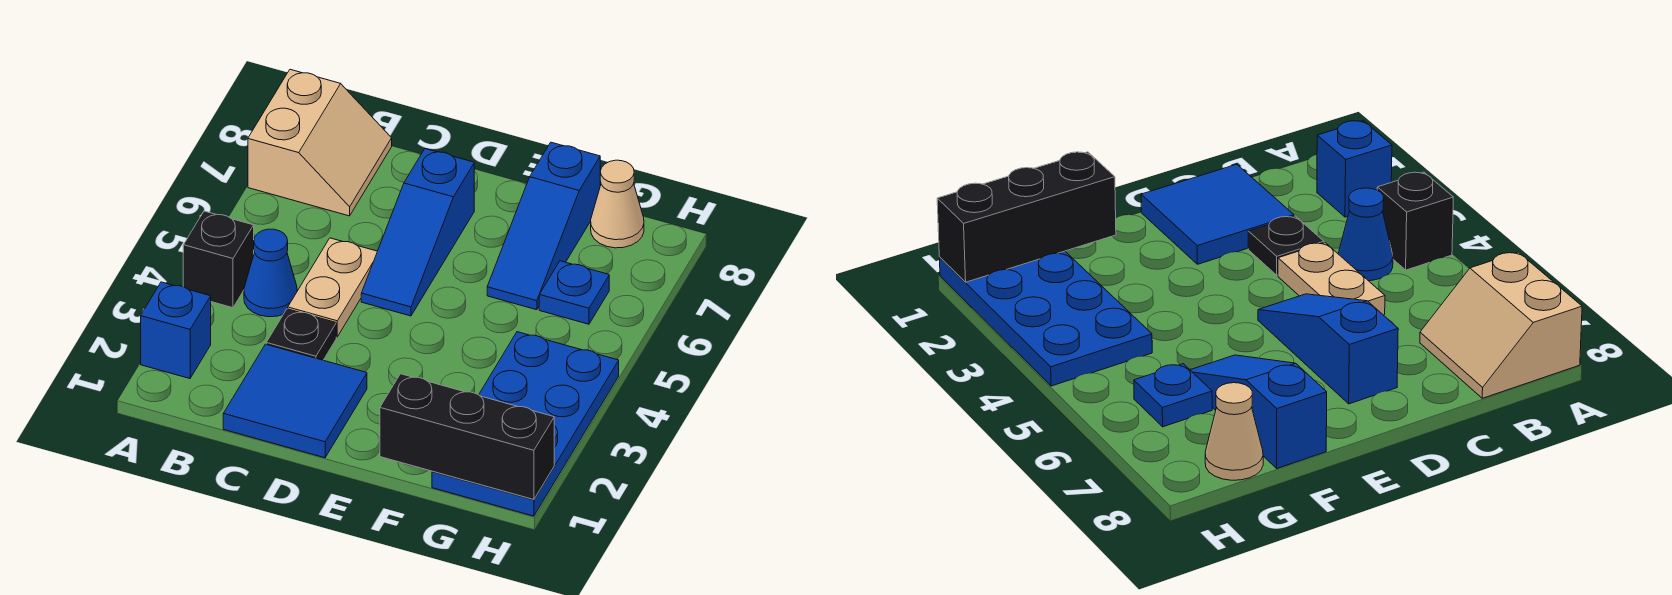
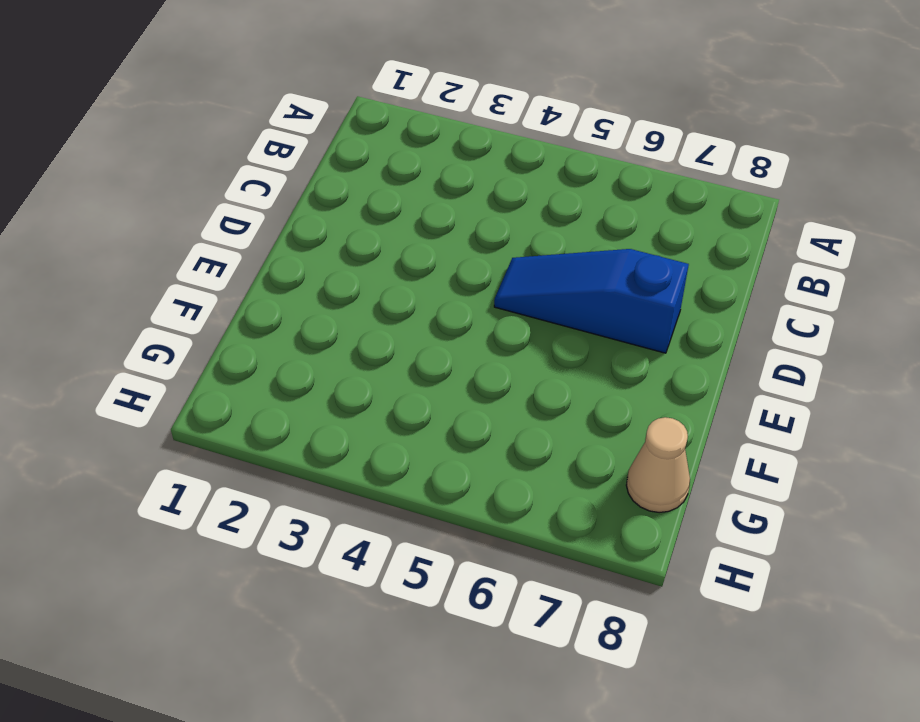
none -> blue 1x1 brick [141,282,211,379]
none -> black 1x1 brick [183,211,254,308]
none -> tan 2x2 slope [248,69,392,216]

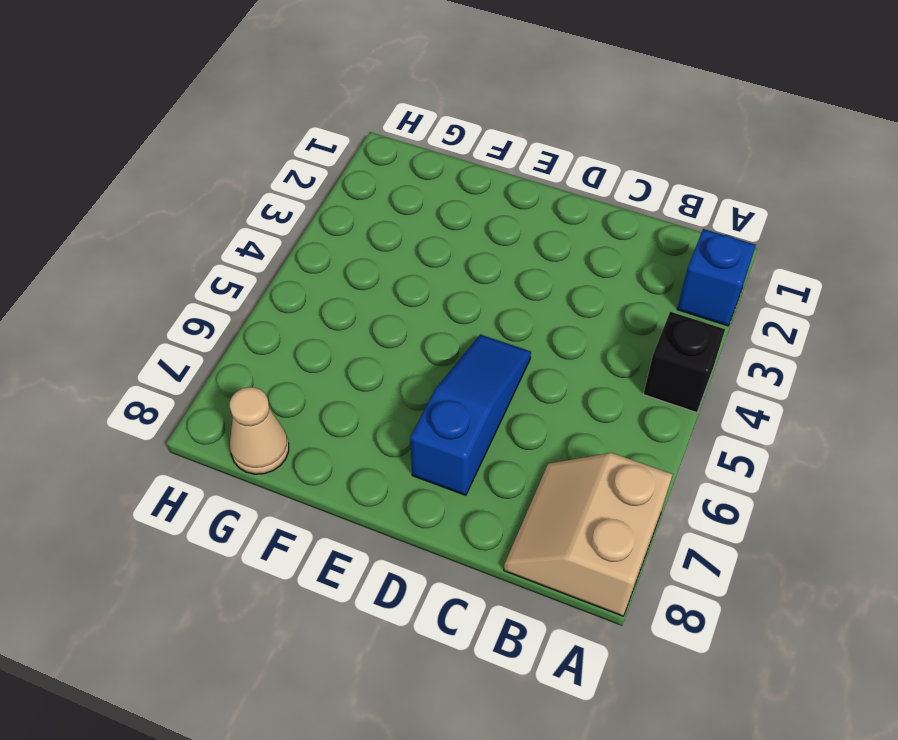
none -> blue 1x1 cone [244,229,297,317]
none -> blue 2x2 tile [223,344,367,458]
none -> black 1x1 plate [266,309,336,360]

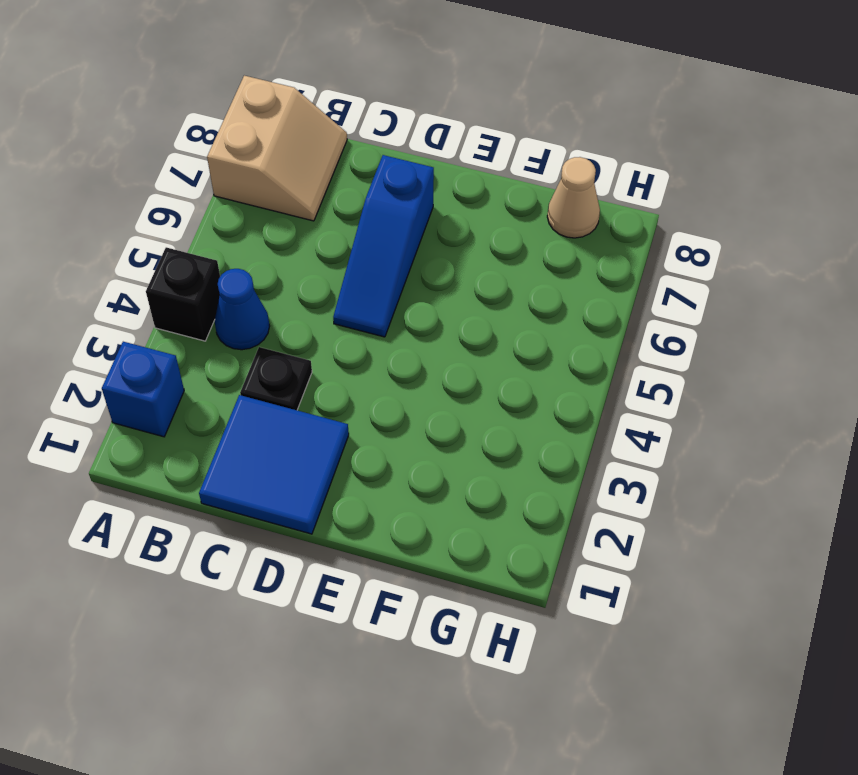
none -> tan 1x2 plate [288,238,377,337]
none -> blue 1x3 slope [487,142,600,310]
none -> blue 2x4 plate [432,332,619,516]

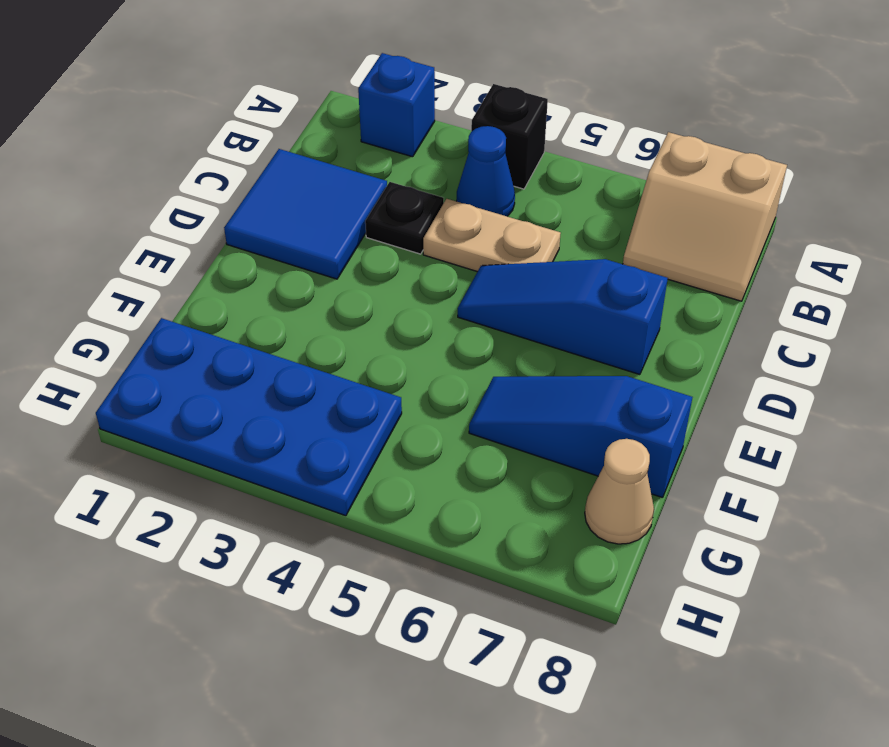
none -> blue 1x1 plate [539,261,609,324]
none -> black 1x3 brick [380,374,554,500]

